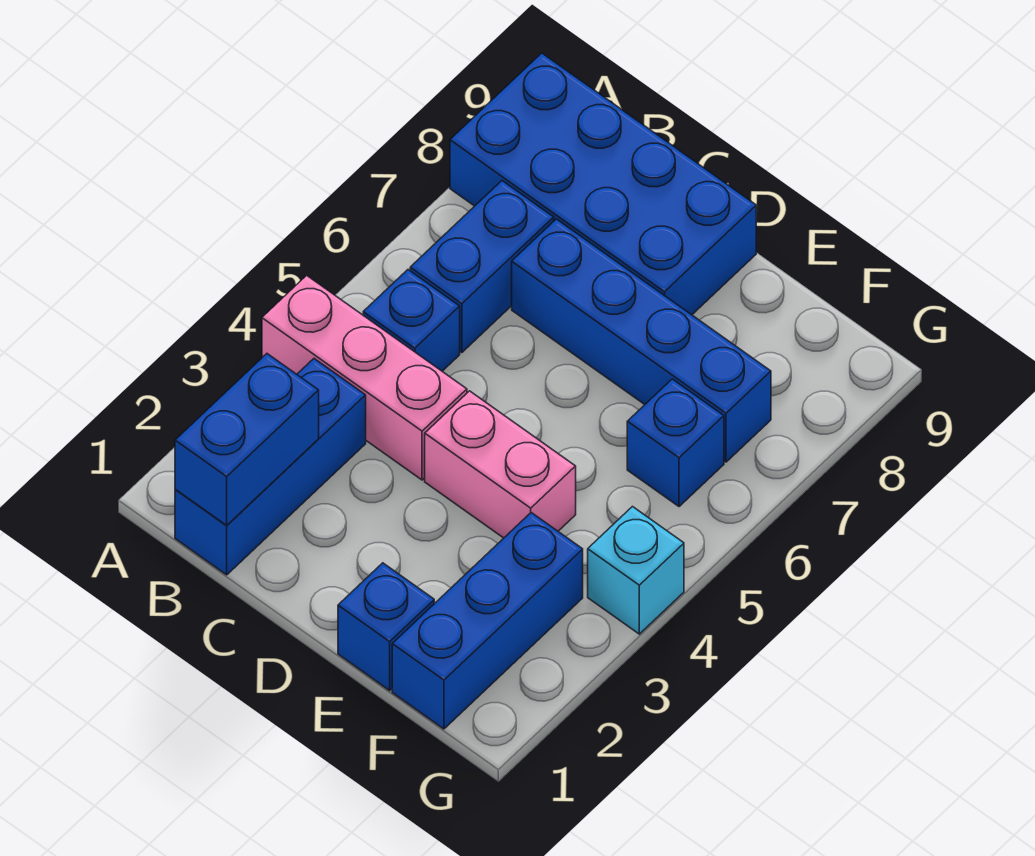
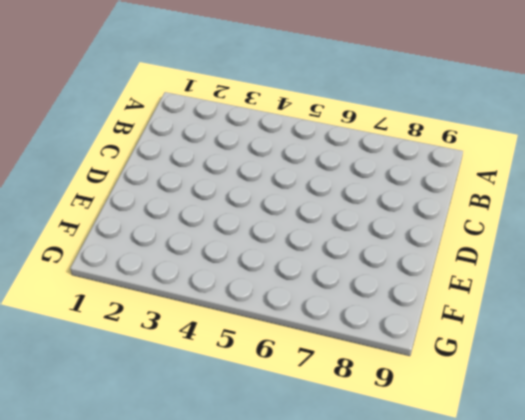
none -> pink 1x3 brick [262,275,467,480]
none -> blue 2x4 brick [450,53,756,315]
none -> blue 1x3 brick [175,359,366,575]

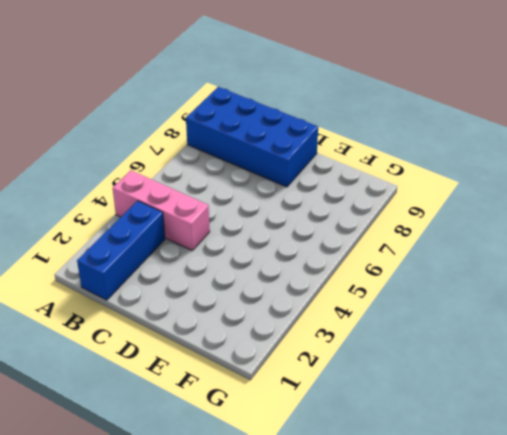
none -> blue 1x1 brick [363,270,460,371]
none -> blue 1x2 brick [410,181,554,353]
none -> blue 1x4 brick [512,219,771,462]

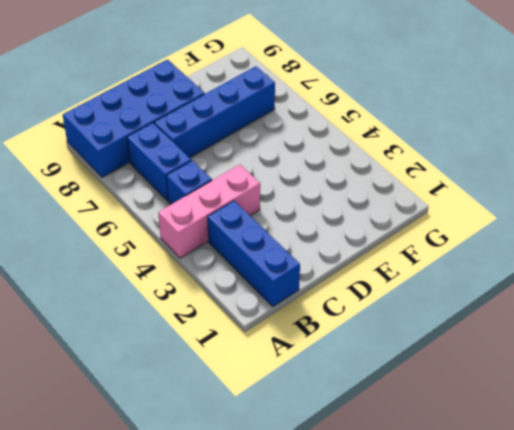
none -> pink 1x2 brick [425,391,576,538]
none -> blue 1x1 brick [338,563,434,690]
none -> blue 1x3 brick [392,513,583,729]

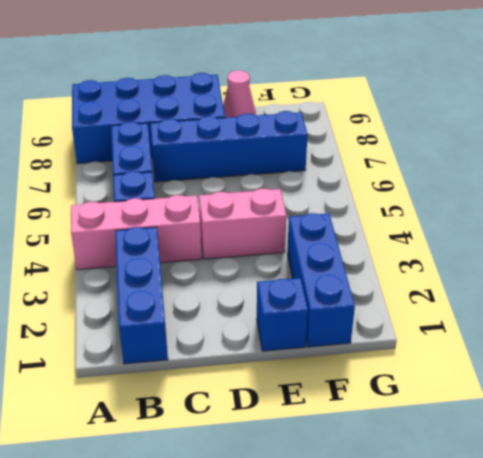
pink 1x1 cone [223,70,256,118] -> none
none -> blue 1x1 brick [627,379,724,507]
none -> cyan 1x1 brick [588,507,684,634]
none -> blue 1x2 brick [175,354,319,526]

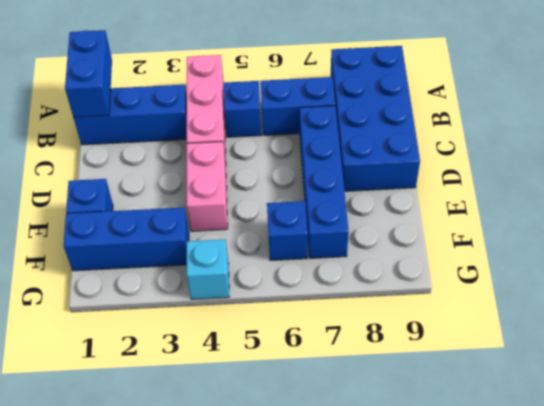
blue 1x2 brick [65,30,112,117] -> blue 1x2 brick turned to [175,354,319,526]

